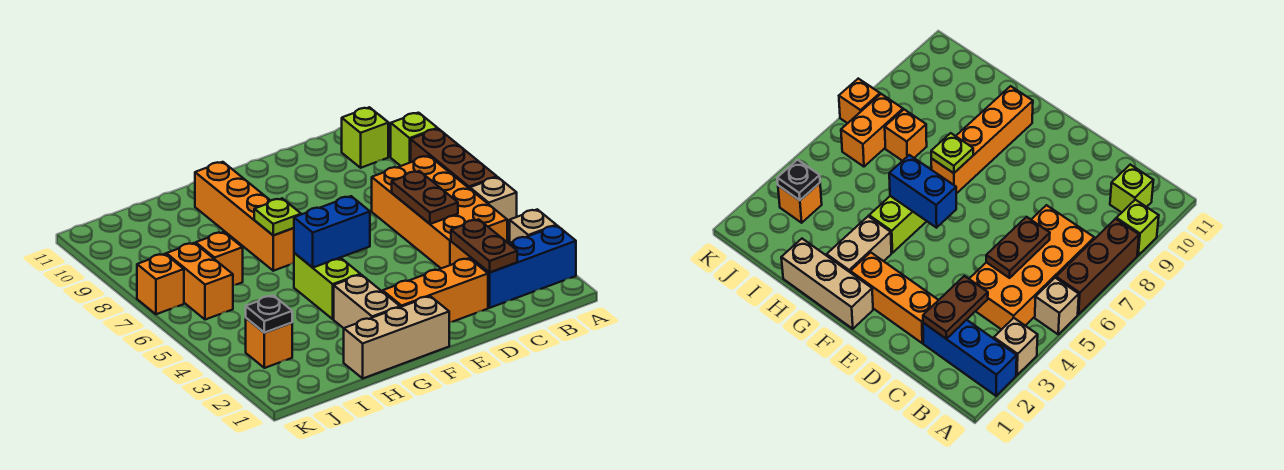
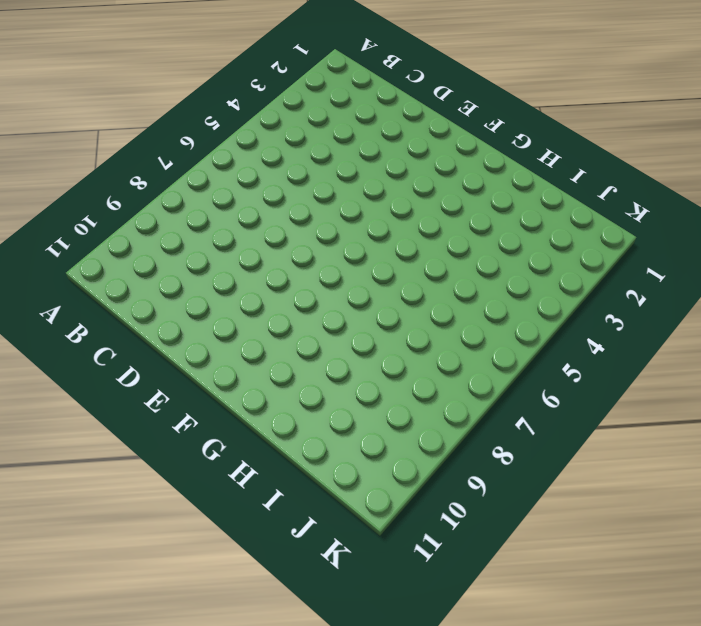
none -> blue 1x3 brick [471,226,576,308]
none -> tan 1x1 brick [510,209,556,243]
none -> tan 1x1 brick [470,177,517,230]

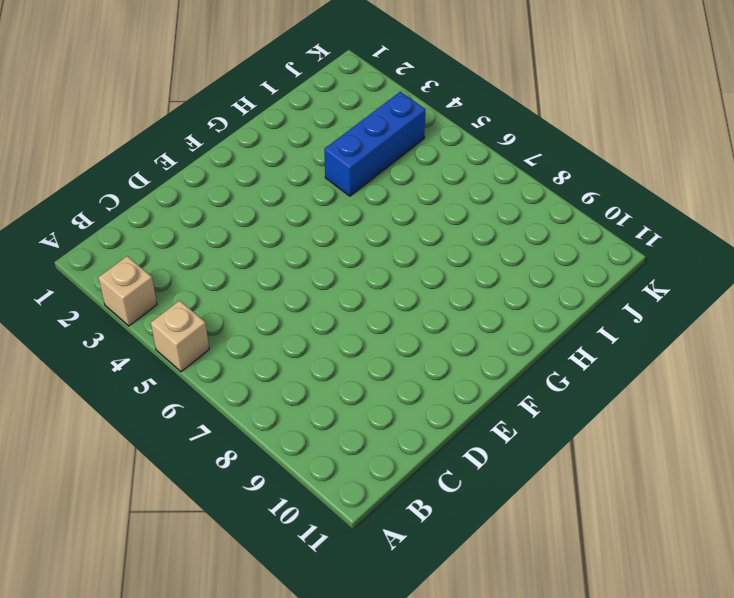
blue 1x3 brick [324,92,426,196] -> blue 1x3 brick moved to [471,226,576,308]
none -> brown 1x3 brick [411,129,497,189]
none -> lime 1x1 brick [391,113,438,166]
none -> orange 2x4 brick [372,156,507,268]

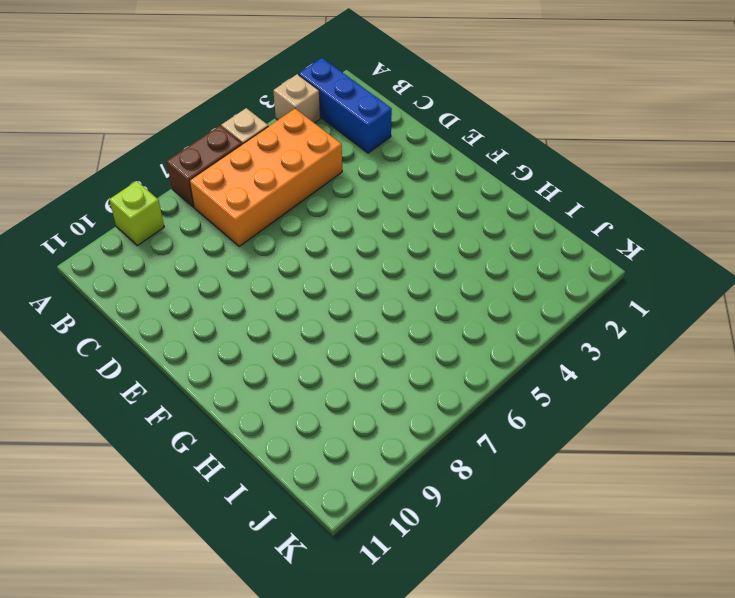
brown 1x2 brick [167,126,242,207] -> brown 1x3 brick [411,129,497,189]
none -> lime 1x1 brick [342,107,388,168]
none -> orange 1x3 brick [383,258,488,322]
none -> tan 1x3 brick [344,296,449,378]

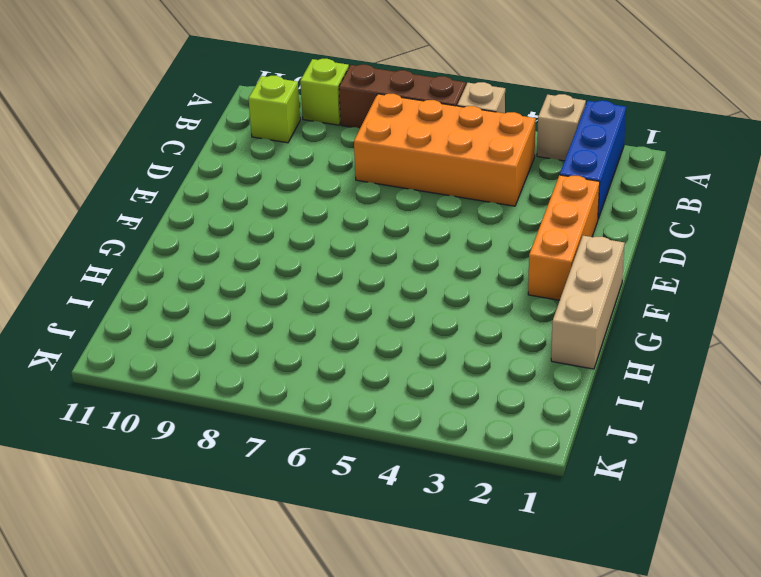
none -> tan 1x2 brick [334,275,400,328]
none -> lime 1x2 brick [294,253,361,319]
none -> orange 1x4 brick [195,162,294,271]

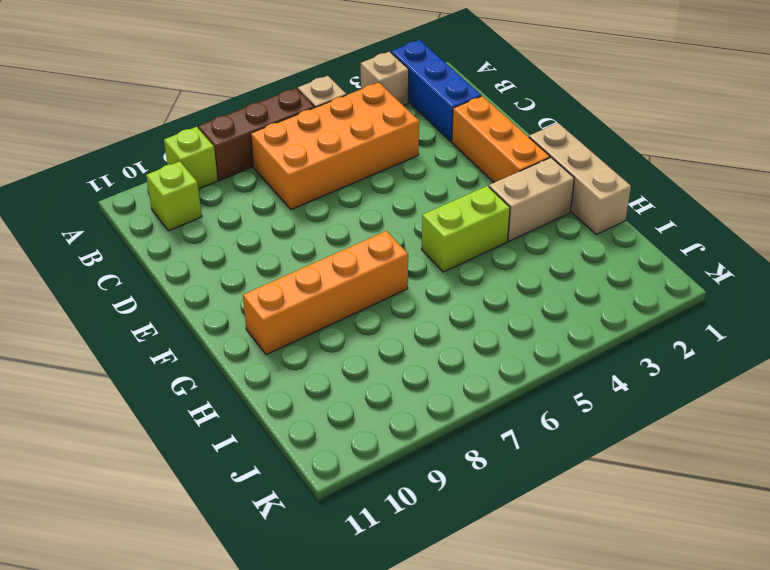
none -> orange 1x1 brick [196,232,243,285]
none -> orange 1x1 brick [246,318,292,368]
none -> orange 1x2 brick [166,243,233,320]

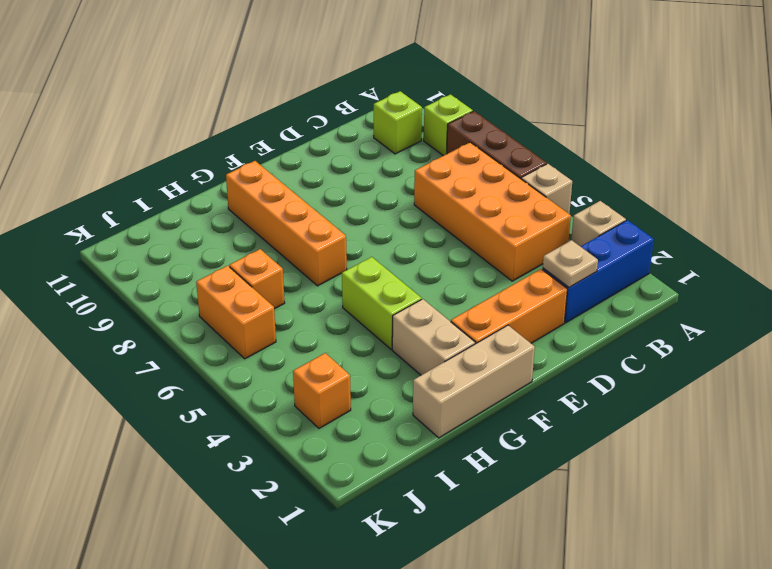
tan 1x1 plate [543,240,598,287] -> brown 1x2 plate [451,219,517,273]
none -> orange 1x1 brick [137,254,184,314]
none -> brown 1x2 plate [392,171,458,224]
none -> blue 1x2 brick [294,196,370,268]

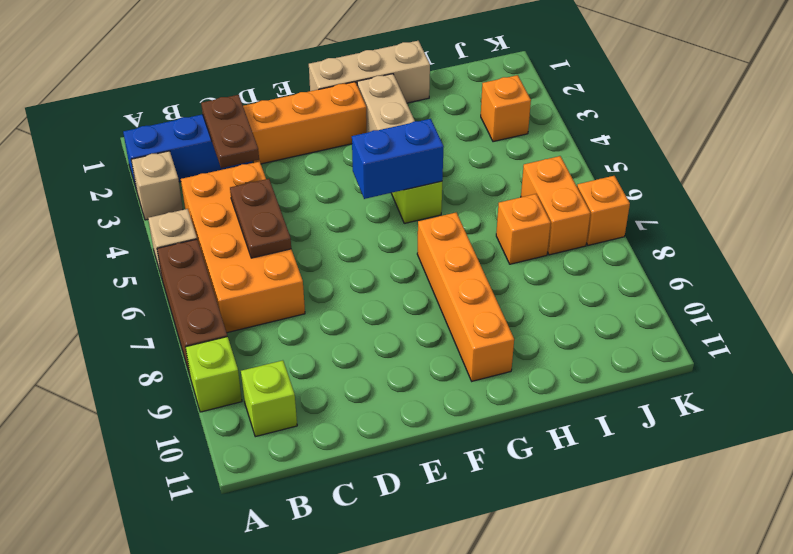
none -> lime 1x1 plate [254,198,301,235]
none -> black 1x1 plate [246,296,292,333]

